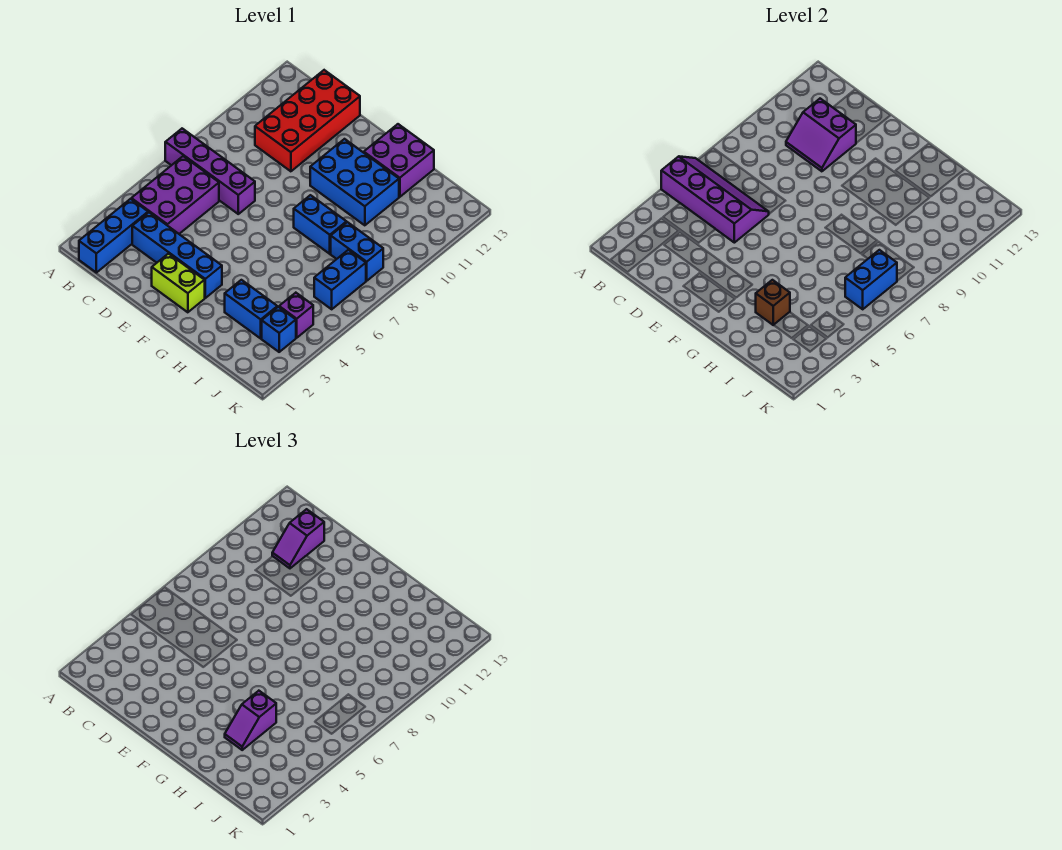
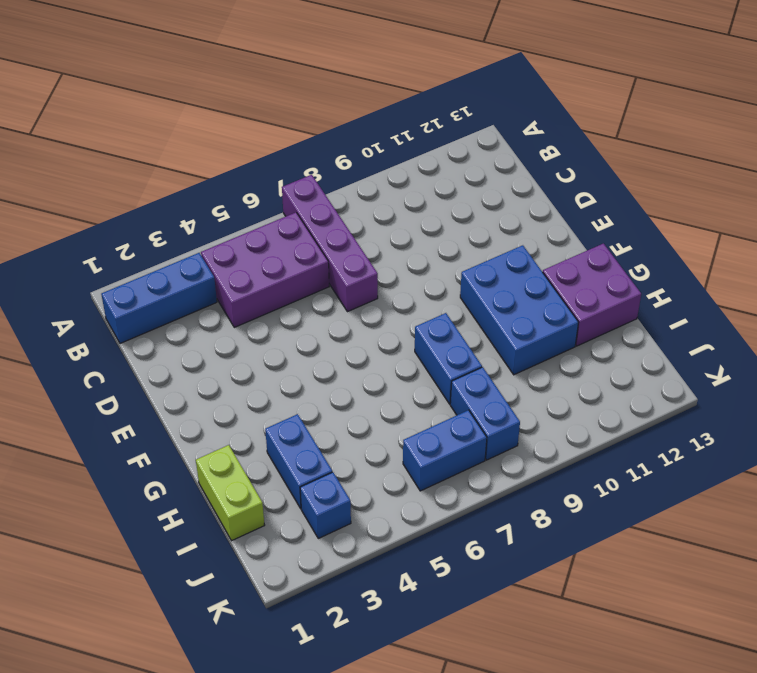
lime 1x2 brick [196,445,265,541] -> lime 1x2 brick moved to [152,254,205,312]
none -> blue 1x4 brick [132,213,222,298]
none -> red 2x4 brick [255,70,360,171]
none -> purple 1x1 brick [279,293,313,338]

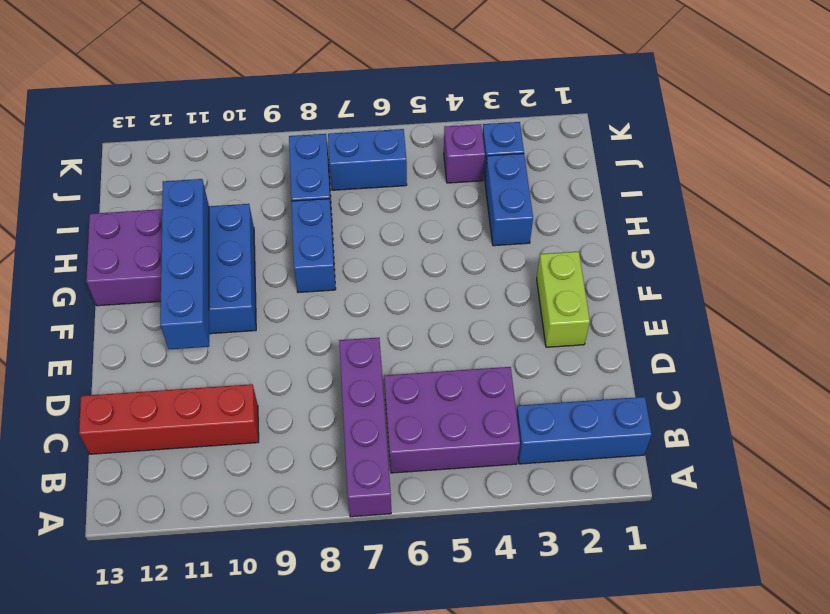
red 1x4 brick [79,384,259,454] -> red 2x4 brick [255,70,360,171]
blue 1x4 brick [160,179,209,349] -> blue 1x4 brick moved to [132,213,222,298]
none -> purple 2x4 slope [661,156,769,243]
none -> purple 2x2 slope [786,99,856,171]
none -> brown 1x1 brick [756,280,790,325]

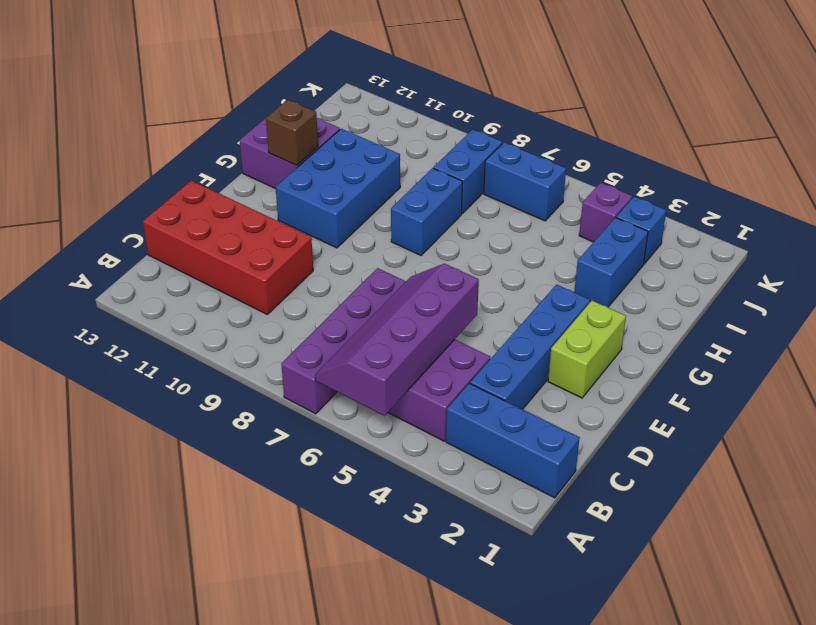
brown 1x1 brick [266,100,318,165] -> brown 1x1 brick moved to [756,280,790,325]
none -> purple 2x2 slope [786,99,856,171]
none -> blue 1x2 brick [845,250,897,309]
none -> purple 1x2 slope [272,509,324,568]

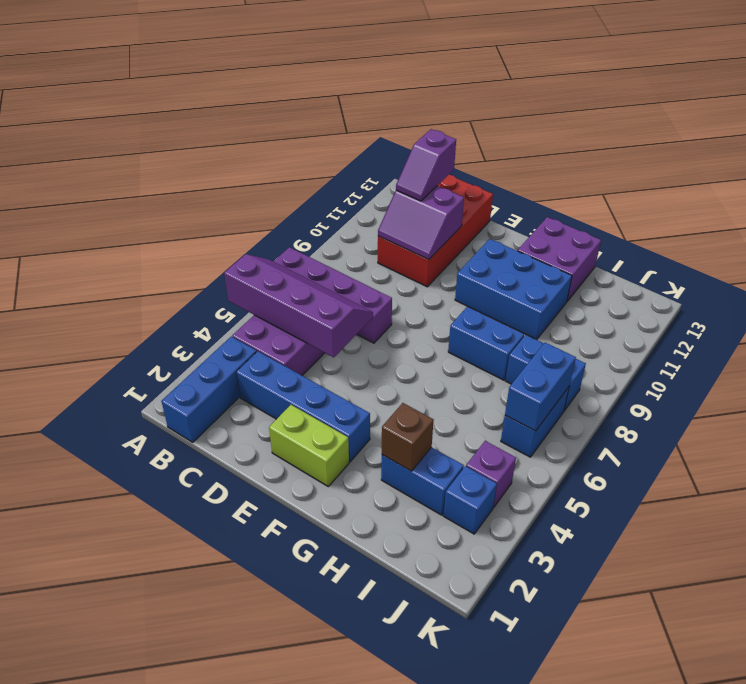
none -> purple 1x2 slope [225,691,276,750]

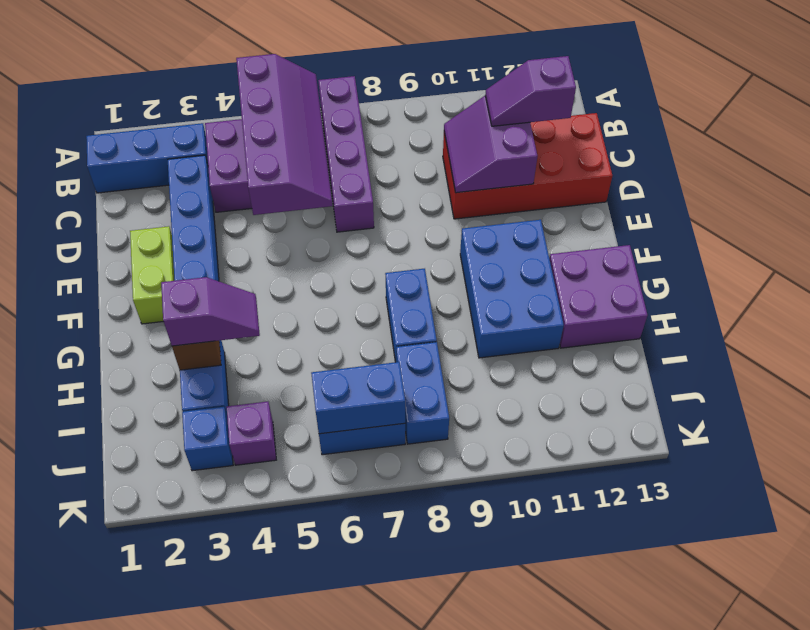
purple 1x2 slope [161,277,260,346] -> purple 1x2 slope turned to [225,691,276,750]

